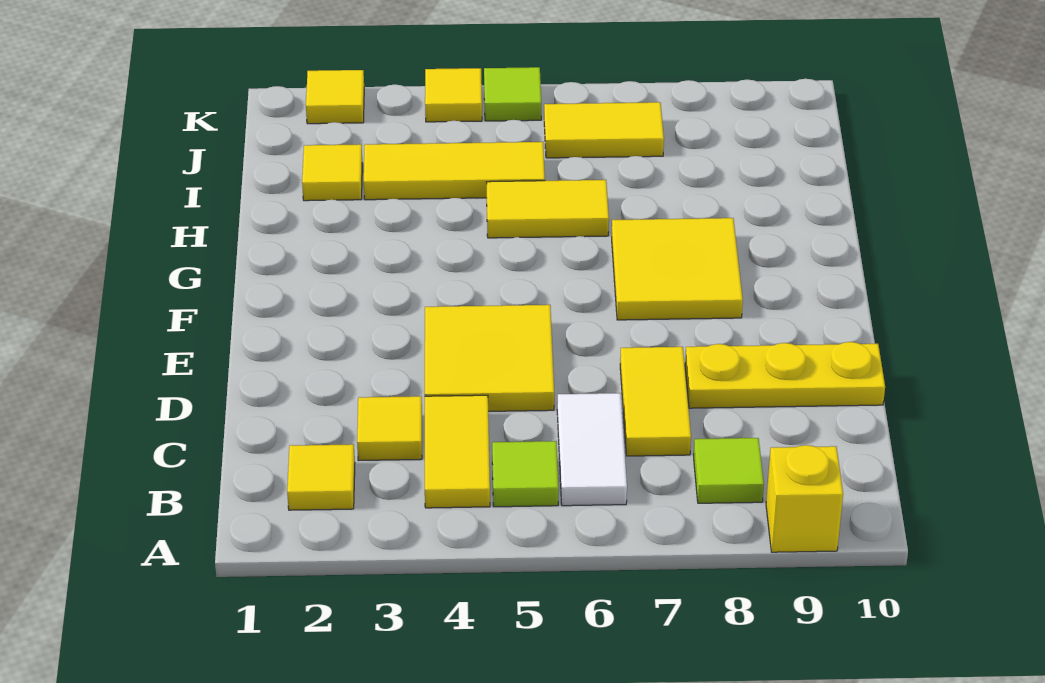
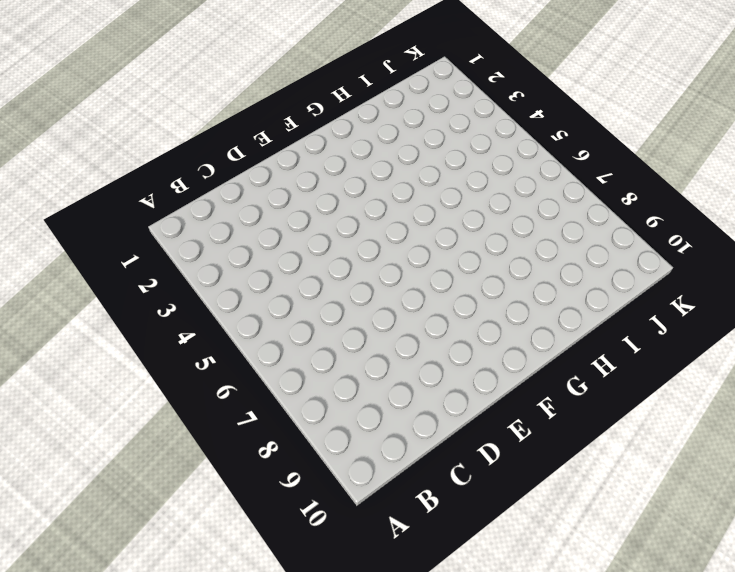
none -> yellow 1x1 brick [766,445,843,552]
none -> yellow 1x1 tile [287,444,355,510]
none -> yellow 1x2 tile [425,395,490,508]

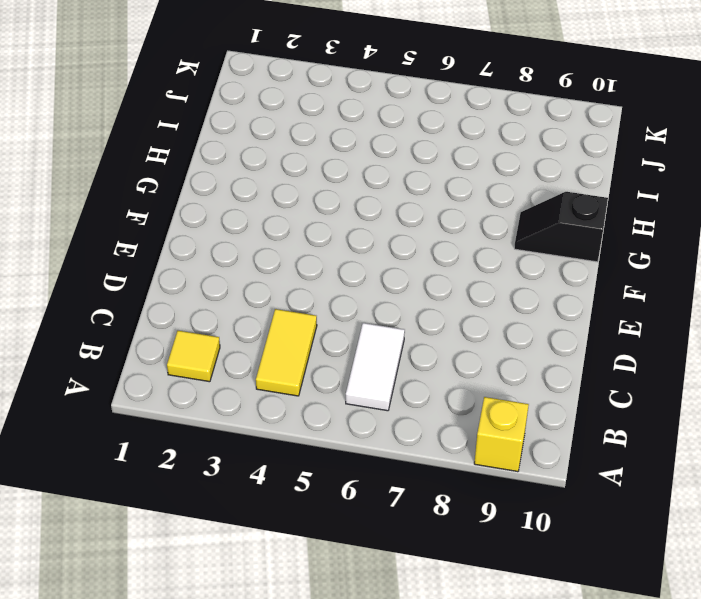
black 1x2 slope [514,192,608,262] -> none
none -> lime 1x1 tile [492,441,559,507]
none -> lime 1x1 tile [694,438,764,503]
none -> yellow 1x1 tile [357,396,422,461]

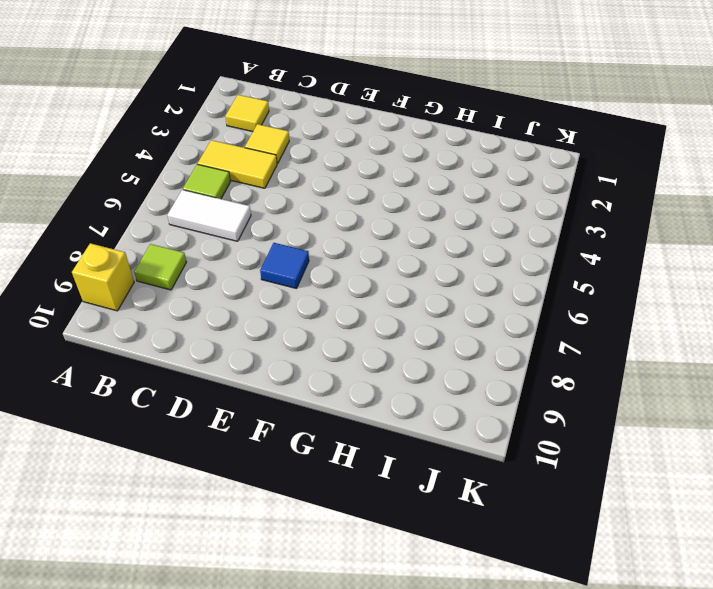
blue 1x1 tile [260,243,309,289] -> none
none -> yellow 1x2 tile [620,347,691,456]
none -> yellow 2x2 tile [425,305,554,411]
none -> yellow 1x3 plate [685,342,885,408]

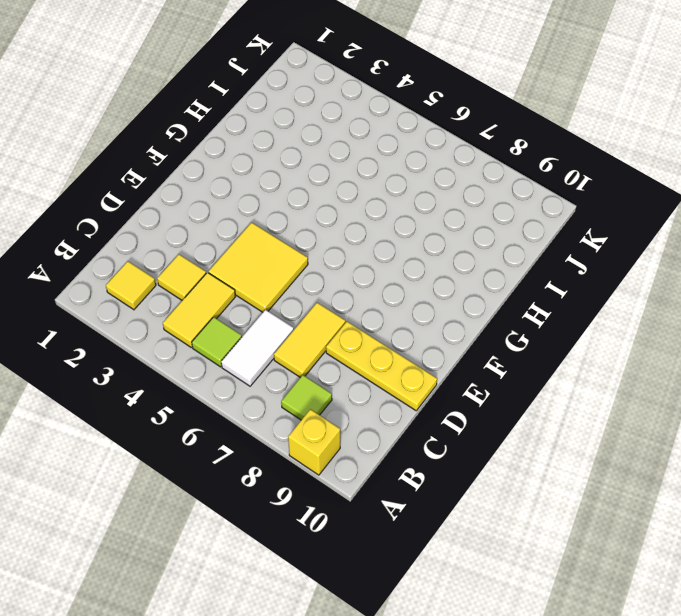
none -> yellow 2x2 tile [612,218,743,320]
none -> yellow 1x2 tile [487,180,609,238]
none -> yellow 1x1 tile [302,144,362,201]

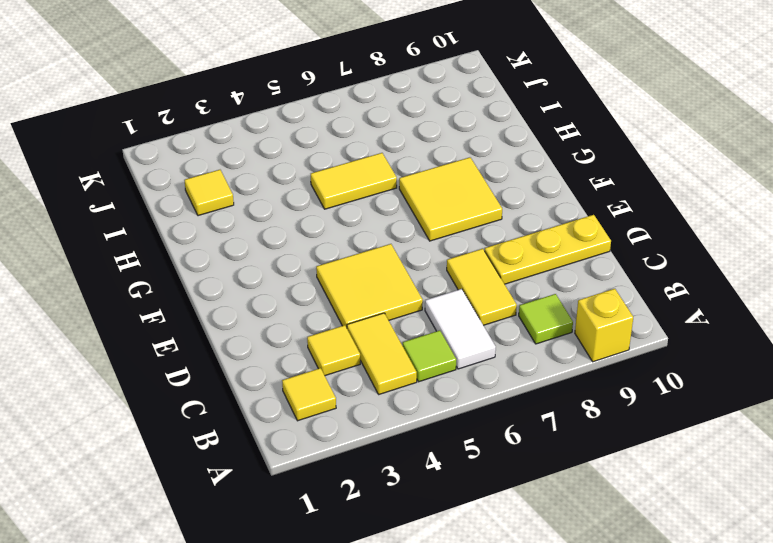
none -> yellow 1x3 tile [364,142,545,200]
none -> yellow 1x2 tile [544,102,664,158]
none -> yellow 1x1 tile [306,70,364,124]

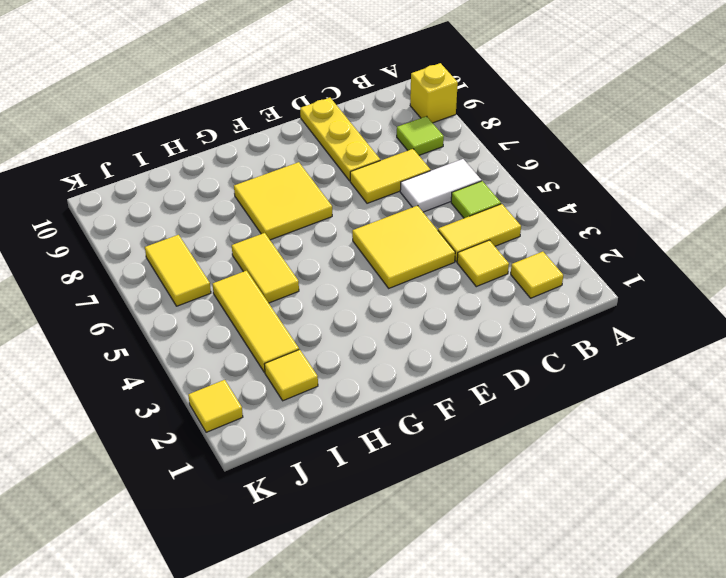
none -> yellow 1x1 tile [425,68,482,122]
none -> lime 1x1 tile [484,67,541,121]

